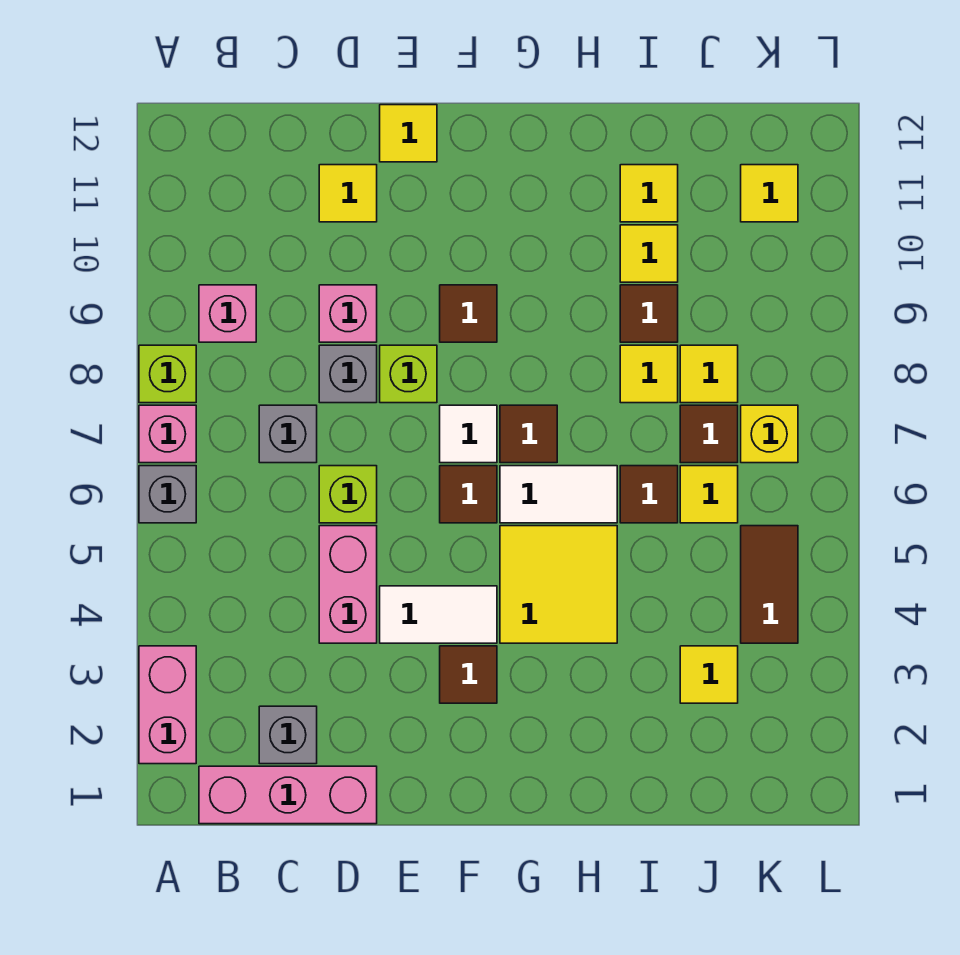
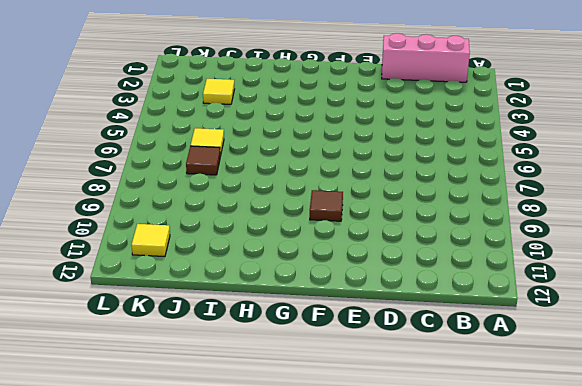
none -> pink 1x2 brick [139,646,196,764]
none -> grey 1x1 brick [139,466,196,523]
none -> pink 1x1 brick [139,405,196,463]
none -> lime 1x1 brick [139,345,196,403]

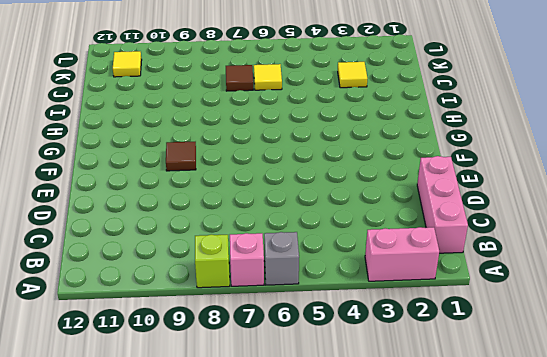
none -> pink 1x1 brick [199,285,256,342]
none -> grey 1x1 brick [259,706,317,764]
none -> grey 1x1 brick [259,405,317,463]
none -> pink 1x2 brick [319,526,377,643]

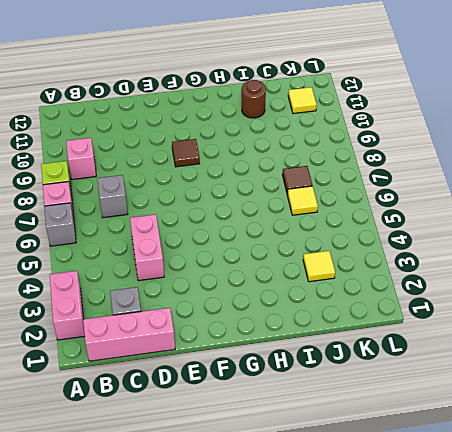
brown 1x1 round brick [242,80,266,118] -> yellow 1x1 tile [620,165,678,222]
none -> lime 1x1 brick [319,466,377,523]
none -> grey 1x1 brick [319,345,377,403]
none -> pink 1x1 brick [319,285,377,342]
none -> yellow 1x1 tile [319,165,377,222]

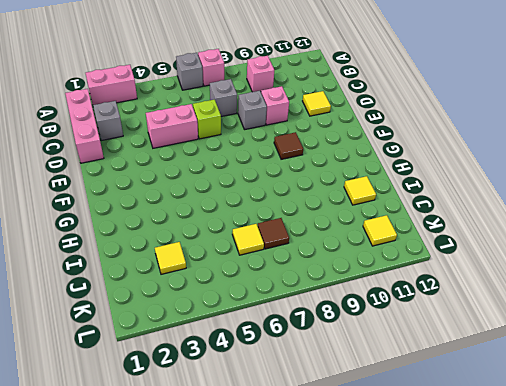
none -> lime 1x1 brick [139,345,196,403]
none -> white 1x2 tile [380,586,497,643]
none -> lime 1x1 brick [380,345,437,403]
none -> yellow 1x1 tile [380,105,437,162]

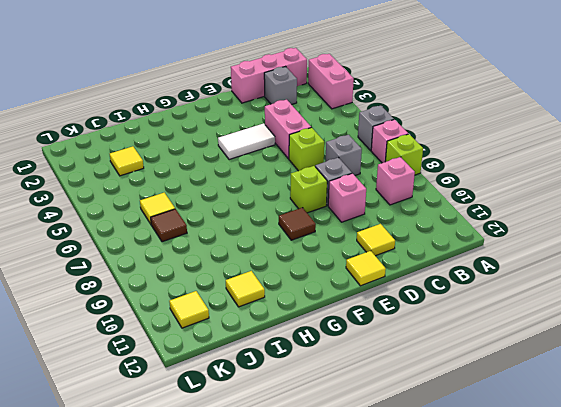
none -> brown 1x1 tile [440,646,497,703]
none -> brown 1x1 tile [440,466,497,523]
none -> white 1x1 tile [440,405,497,463]
none -> yellow 2x2 tile [500,526,617,643]

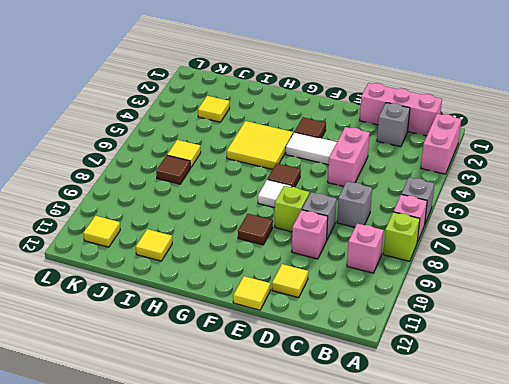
none -> lime 1x1 brick [319,466,377,523]
none -> white 1x2 tile [500,466,617,523]
none -> brown 1x1 tile [500,405,557,463]
none -> brown 1x1 tile [620,466,678,523]

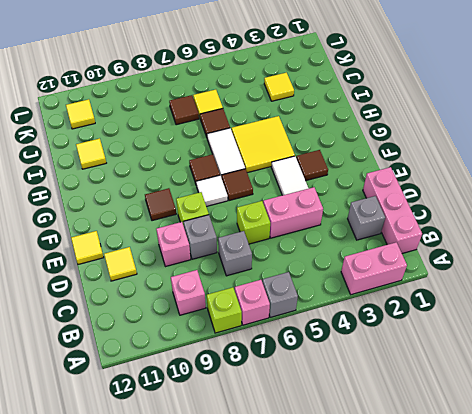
none -> yellow 1x1 tile [620,345,678,403]
none -> brown 1x1 tile [620,285,678,342]
none -> yellow 1x1 tile [620,225,678,282]
none -> yellow 1x1 tile [680,345,738,403]

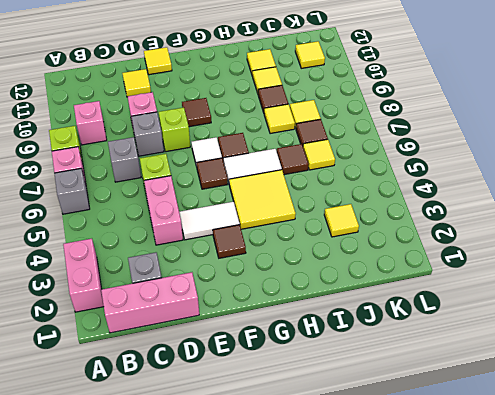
none -> brown 1x2 tile [741,526,798,643]
none -> yellow 1x1 brick [741,405,798,463]

